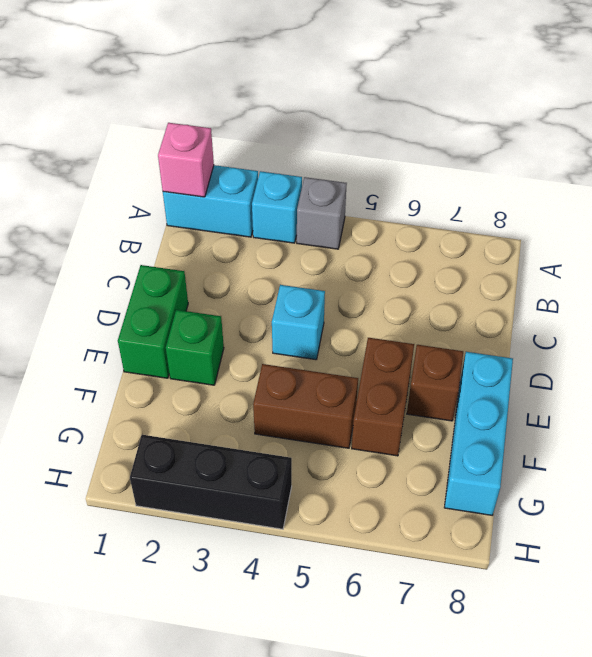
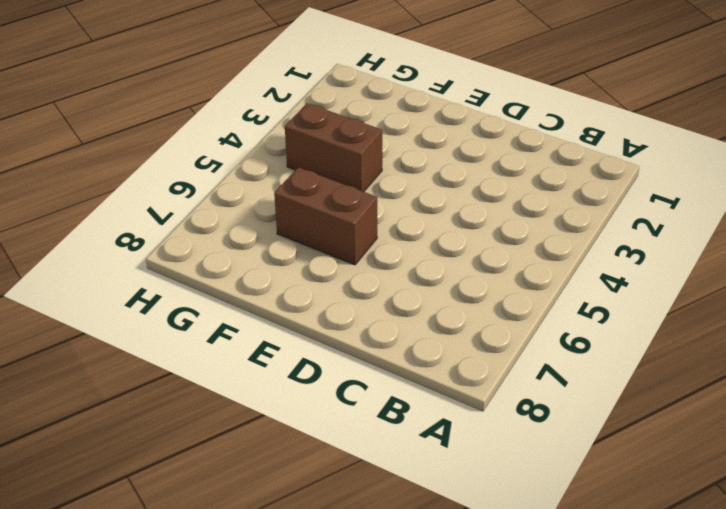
brown 1x2 brick [285,103,382,192] -> brown 1x2 brick turned to [253,364,358,448]
none -> cyan 1x2 brick [163,165,258,237]
none -> cyan 1x1 brick [252,171,302,243]
none -> grey 1x1 brick [297,177,347,249]

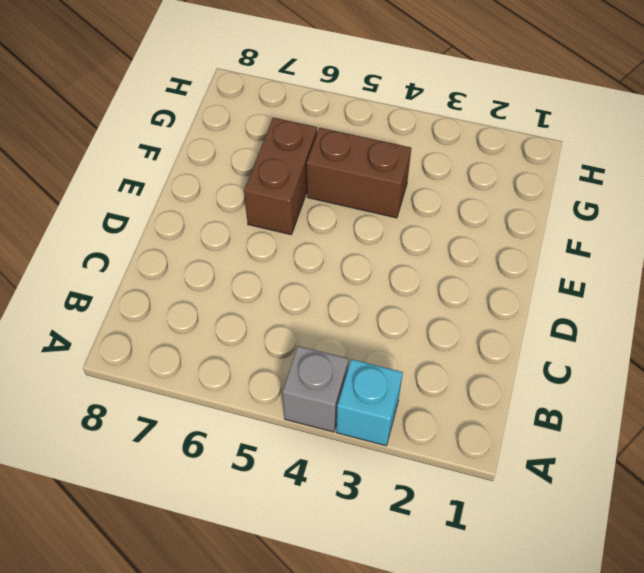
none -> cyan 1x2 brick [163,165,258,237]
none -> green 1x2 brick [118,265,188,378]
none -> cyan 1x1 brick [272,285,325,360]

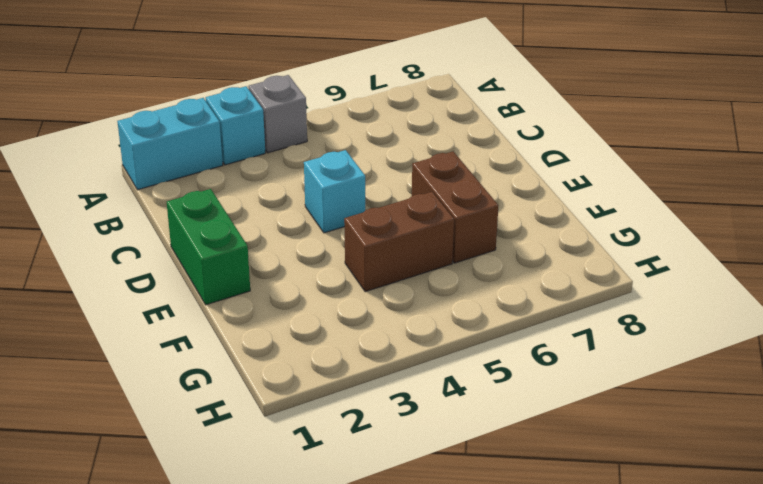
none -> green 1x1 brick [166,310,224,385]
none -> brown 1x1 brick [407,345,463,421]
none -> cyan 1x3 brick [444,352,513,515]

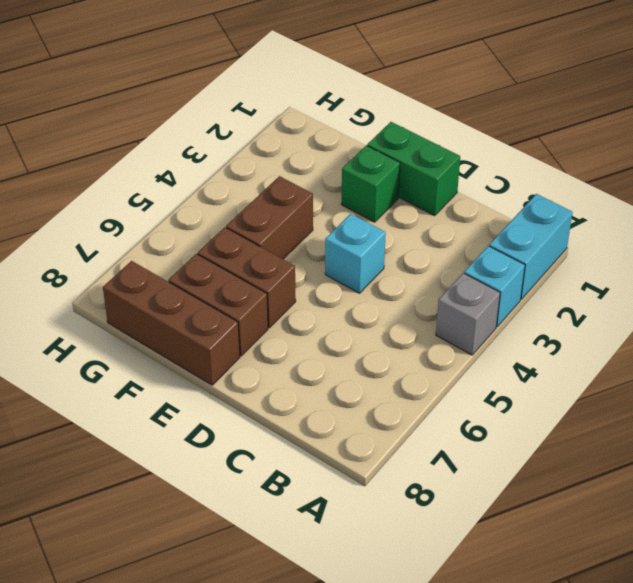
brown 1x2 brick [168,254,268,356] -> brown 1x1 brick [407,345,463,421]
brown 1x3 brick [103,261,240,385] -> cyan 1x3 brick [444,352,513,515]
none -> black 1x3 brick [130,435,292,529]
none -> pink 1x1 brick [158,123,214,197]

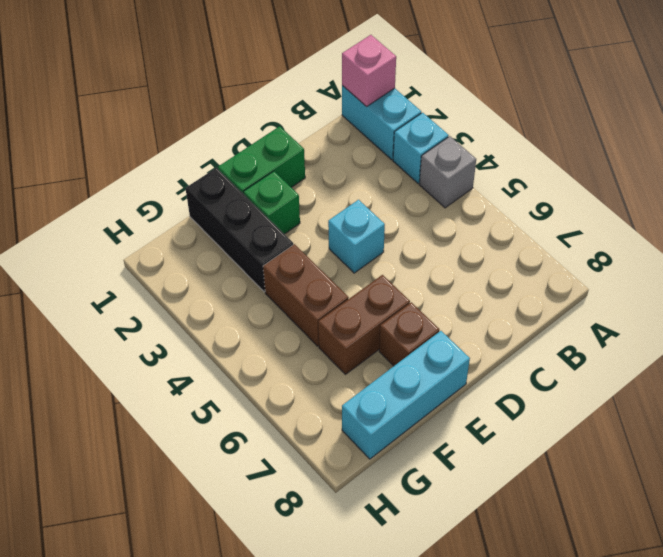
black 1x3 brick [185,168,293,292] -> black 1x3 brick moved to [130,435,292,529]

